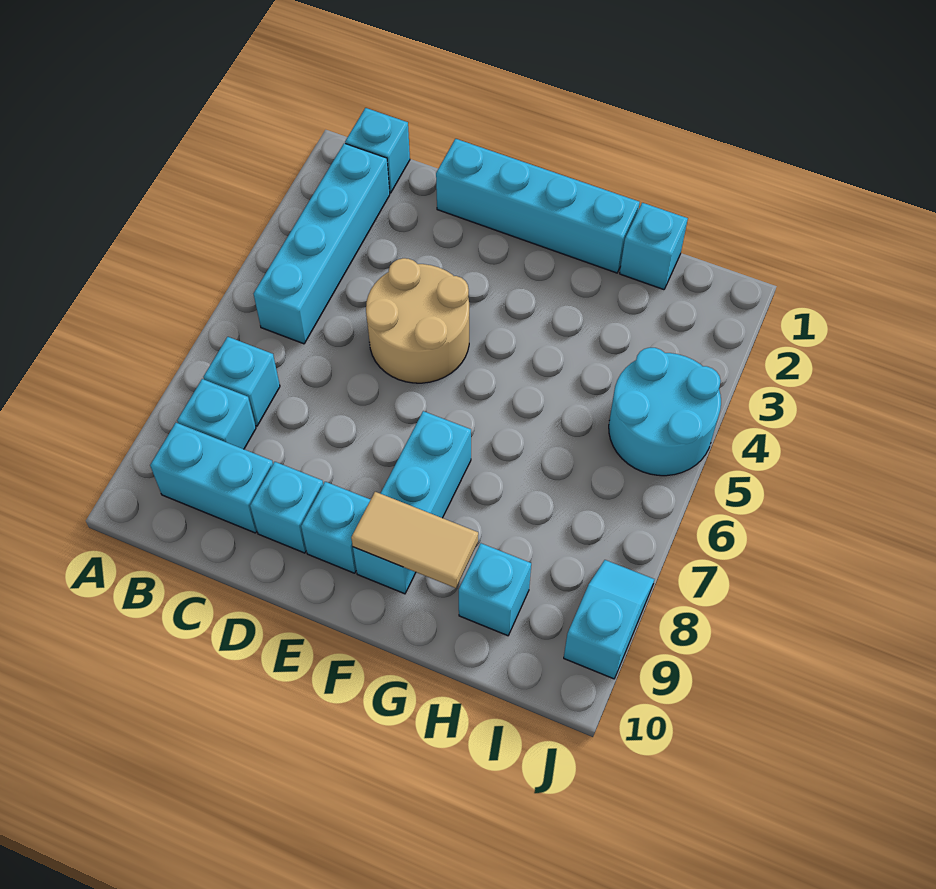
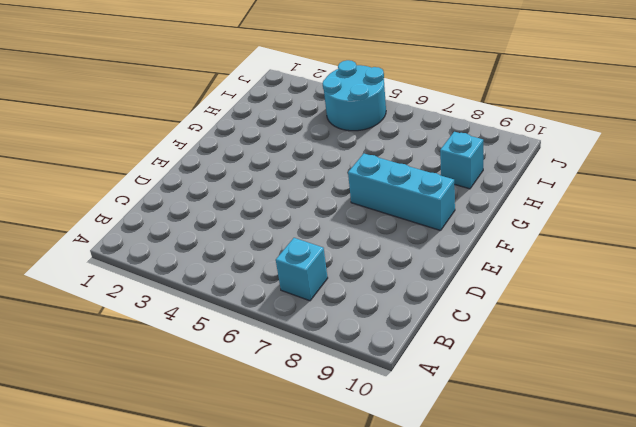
none -> cyan 1x1 brick [345,108,410,193]
none -> cyan 1x4 brick [254,143,390,344]
none -> cyan 1x1 brick [177,379,256,449]

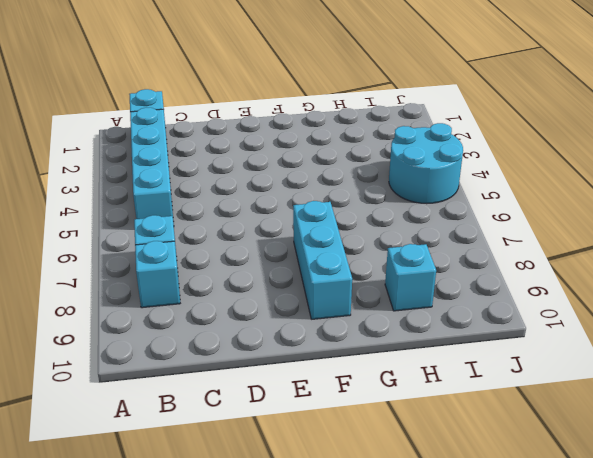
none -> cyan 1x2 brick [150,423,273,533]
none -> cyan 1x4 brick [436,139,640,273]
none -> tan 2x2 round brick [366,258,469,383]

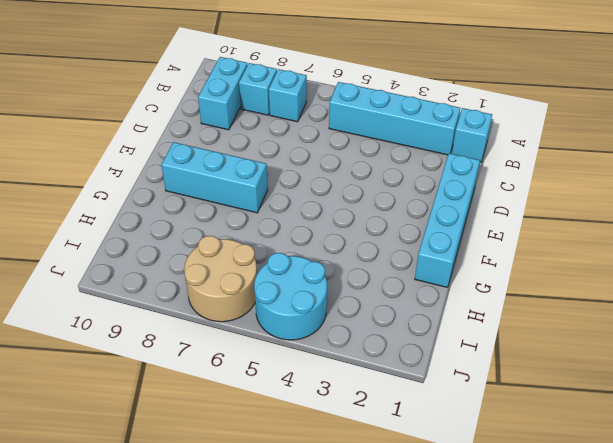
tan 2x2 round brick [184,236,257,322] -> tan 2x2 round brick moved to [366,258,469,383]
none -> cyan 1x1 brick [250,462,323,553]
none -> cyan 1x1 brick [301,482,371,573]
none -> cyan 1x1 brick [620,203,688,290]

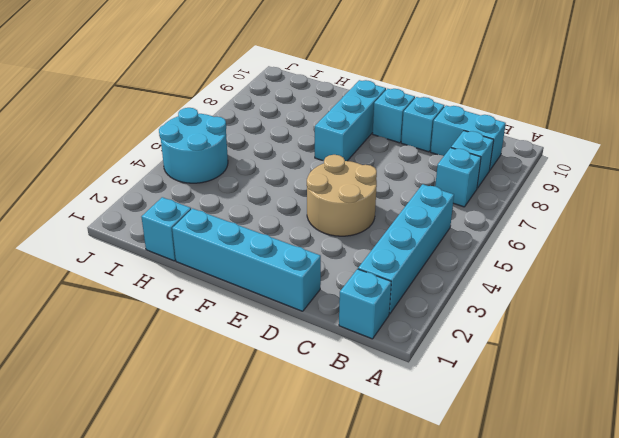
none -> cyan 1x1 brick [459,543,531,636]
none -> cyan 1x2 slope [564,560,655,679]
none -> tan 1x2 tile [351,492,478,588]

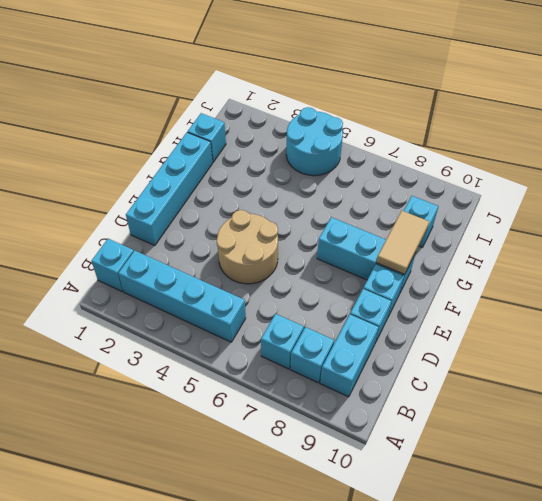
none -> cyan 1x2 slope [564,560,655,679]

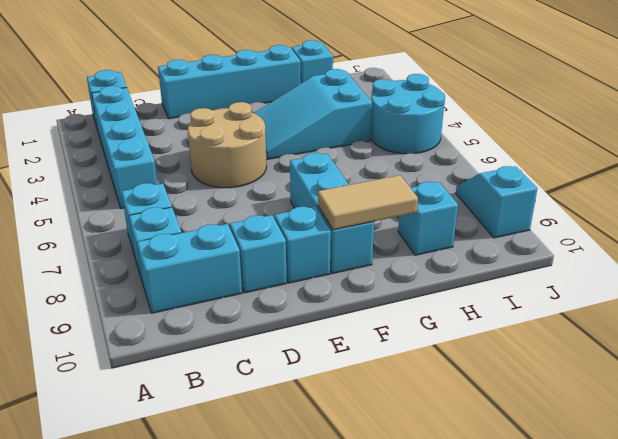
cyan 2x3 slope [255,69,372,159] -> none

